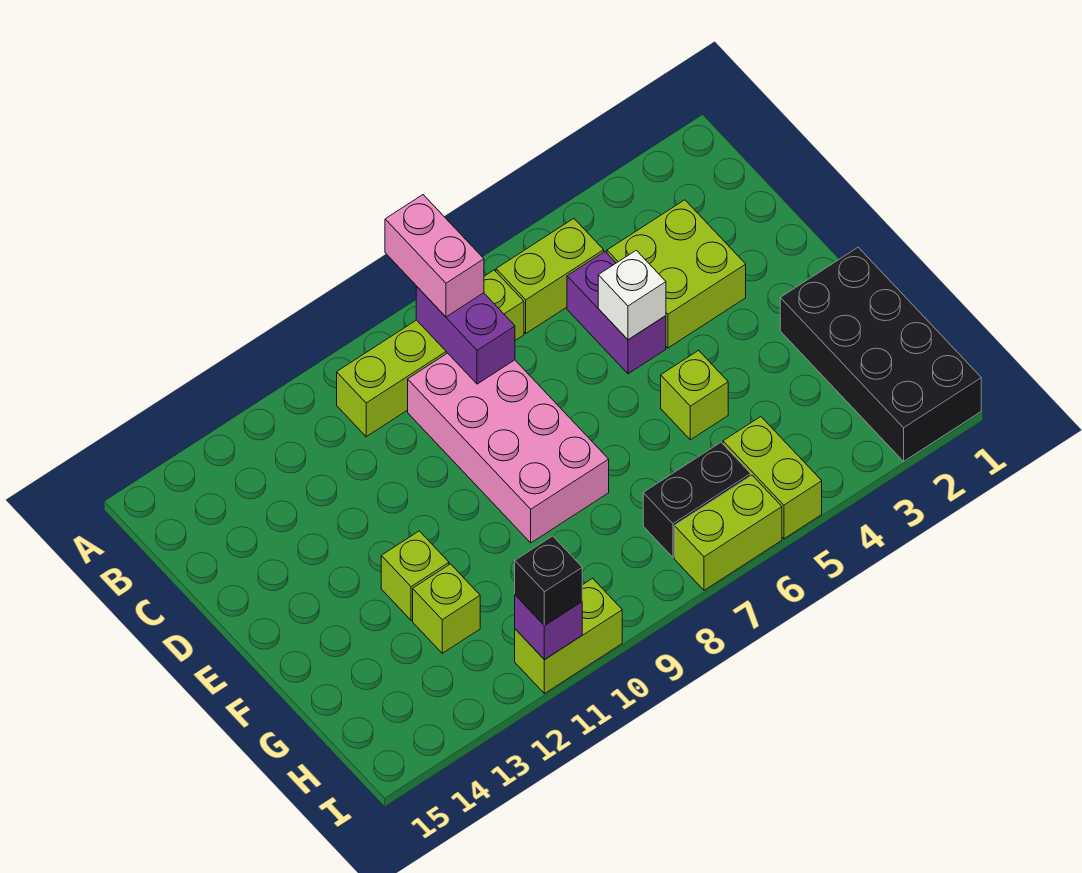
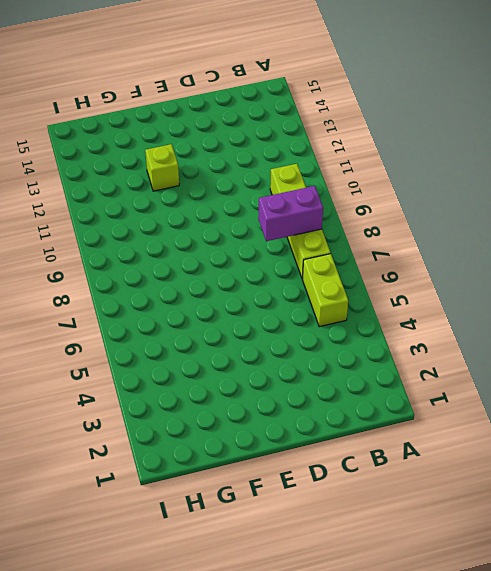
none -> lime 2x2 brick [607,200,746,348]
none -> purple 1x2 brick [567,252,666,374]
none -> pink 2x4 brick [408,353,609,543]

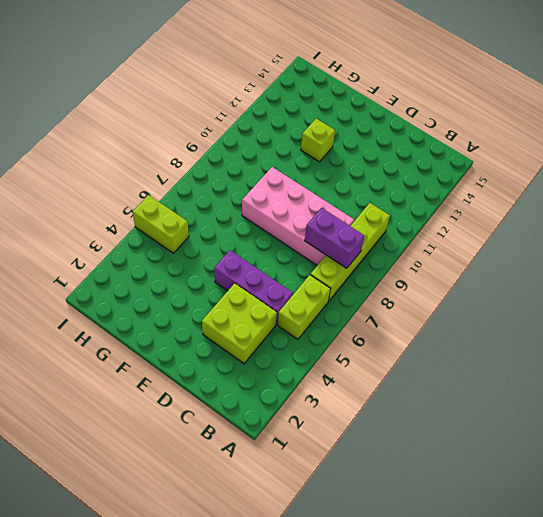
purple 1x3 brick [214,250,293,325] -> purple 1x2 brick [567,252,666,374]
none -> black 2x4 brick [780,247,981,461]
none -> lime 1x1 brick [661,350,728,440]
none -> lime 1x1 brick [413,564,480,653]

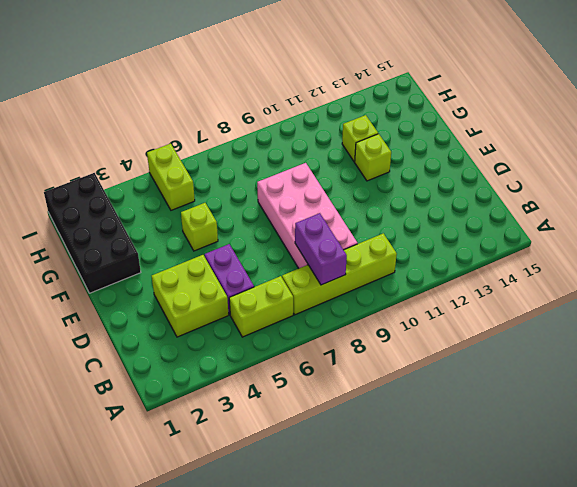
none -> black 1x2 brick [643,442,751,557]
none -> lime 1x2 brick [674,475,782,590]
none -> lime 1x2 brick [515,578,622,694]

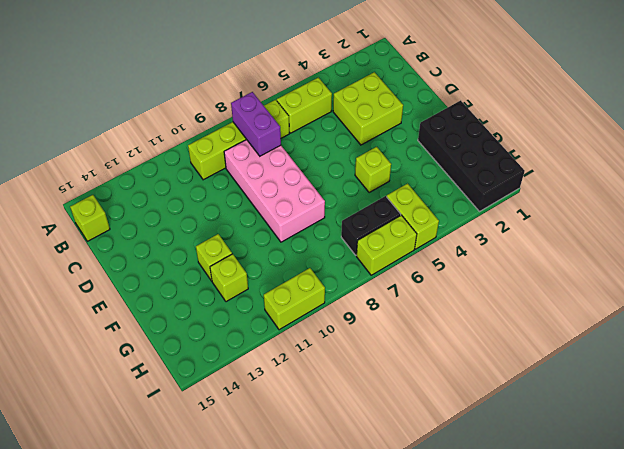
lime 1x1 brick [70,195,110,241] -> none
none -> purple 1x2 brick [567,252,666,374]
none -> white 1x1 brick [598,250,666,340]
none -> purple 1x1 brick [515,595,582,660]

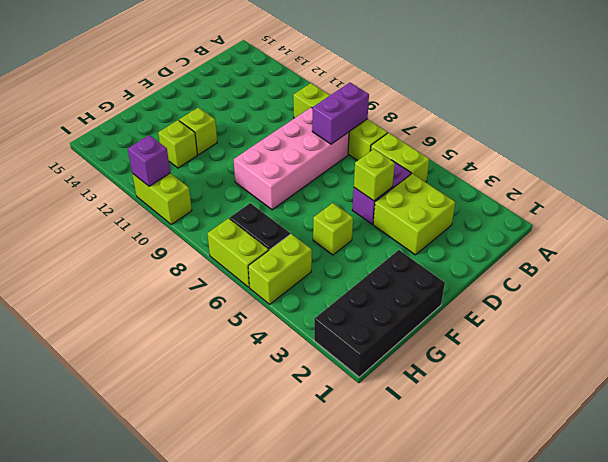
lime 1x1 brick [354,149,395,201] -> white 1x1 brick [598,250,666,340]
none -> pink 1x2 brick [385,195,484,317]
none -> black 1x1 brick [515,536,582,626]

